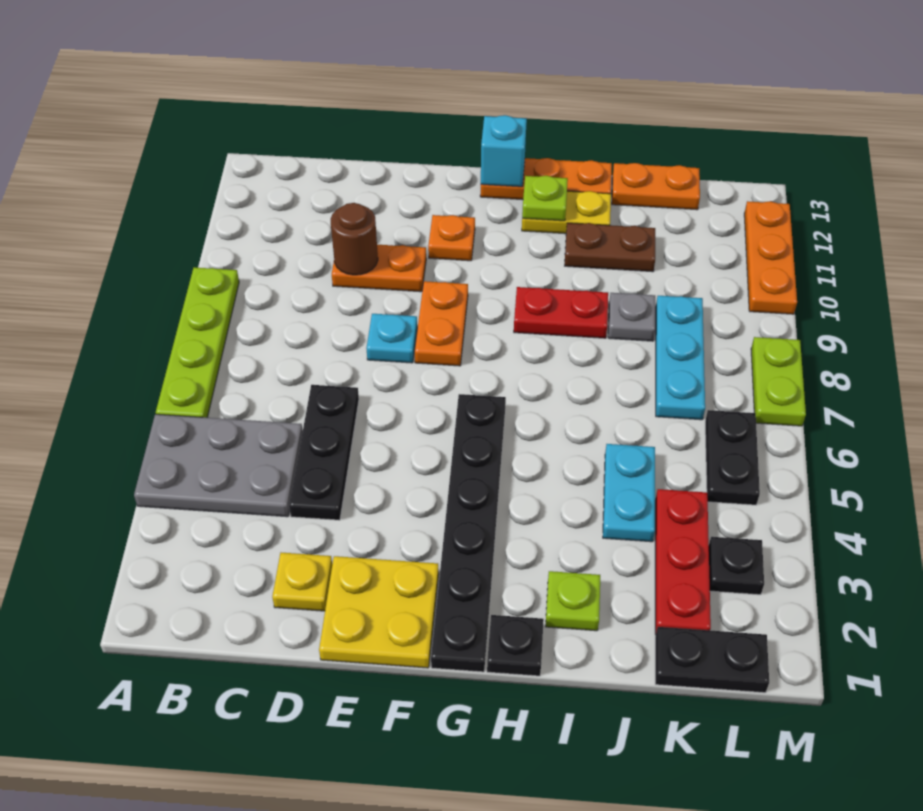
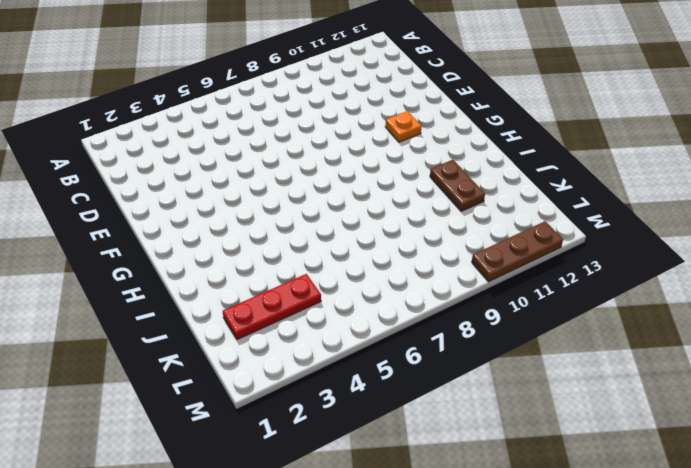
brown 1x3 plate [472,221,563,282] -> orange 1x3 plate [744,201,797,314]
none -> grey 2x3 plate [134,414,303,517]
none -> lime 1x4 plate [156,267,239,418]
none -> yellow 1x1 plate [272,553,332,611]

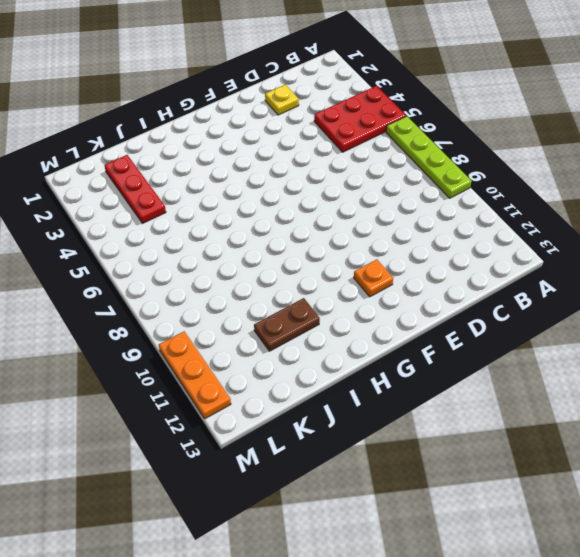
red 2x3 plate [314,86,406,152] -> grey 2x3 plate [134,414,303,517]
none -> black 1x3 plate [289,385,359,520]
none -> orange 1x2 plate [332,245,426,292]
none -> yellow 2x2 plate [319,556,439,668]

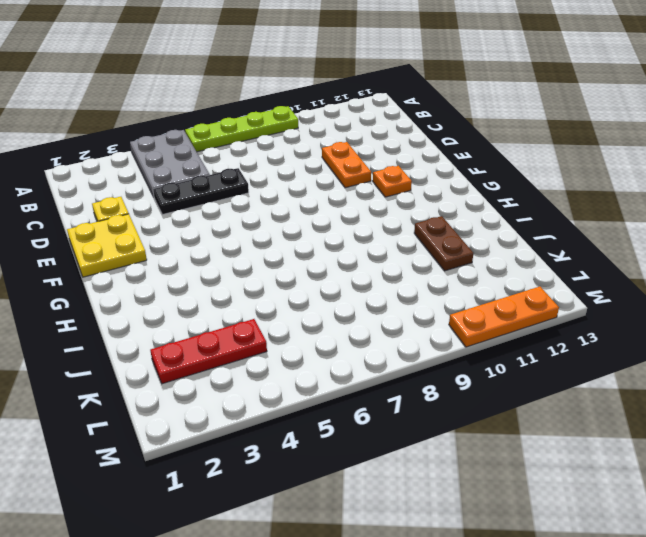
none -> cyan 1x1 plate [366,314,417,363]
none -> orange 1x2 plate [415,281,468,366]
none -> black 1x6 plate [431,394,506,672]

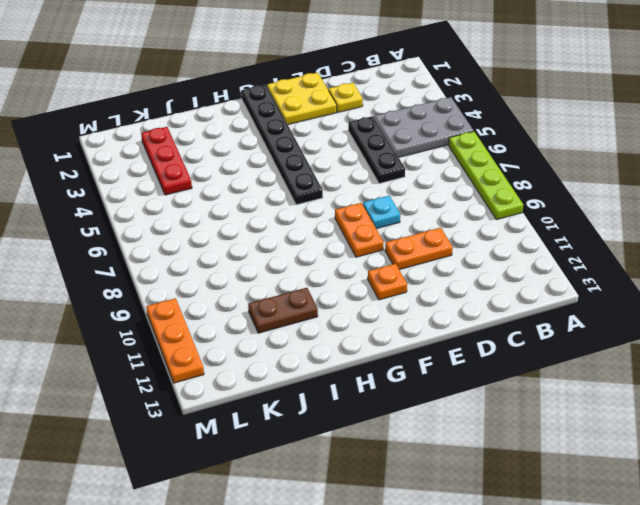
none -> orange 1x3 plate [480,158,612,200]
none -> black 1x1 plate [487,615,544,676]
none -> red 1x2 plate [514,287,608,338]

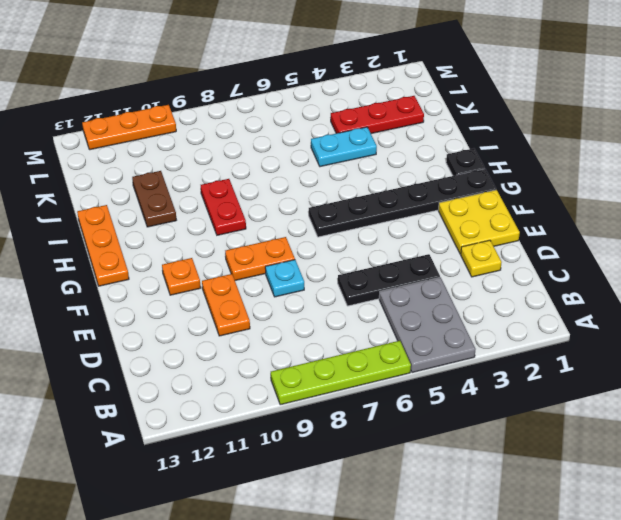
none -> yellow 1x2 plate [522,191,611,234]
none -> lime 1x1 plate [546,571,600,631]
none -> grey 1x1 plate [608,293,655,341]

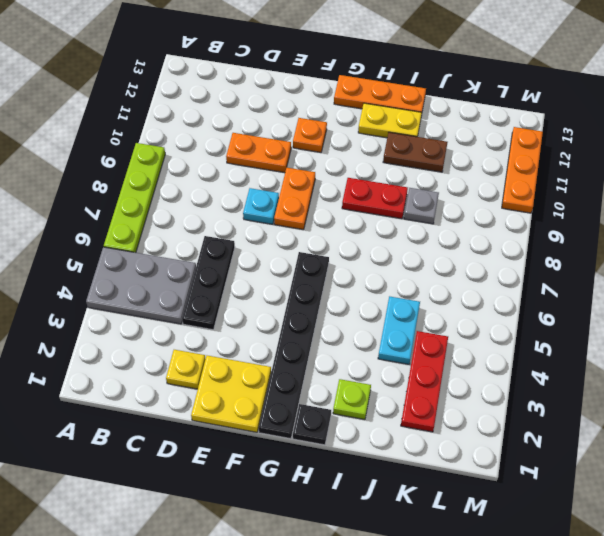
none -> orange 1x2 plate [612,163,700,210]
none -> black 1x2 plate [655,627,769,693]
none -> cyan 1x3 plate [656,296,705,420]

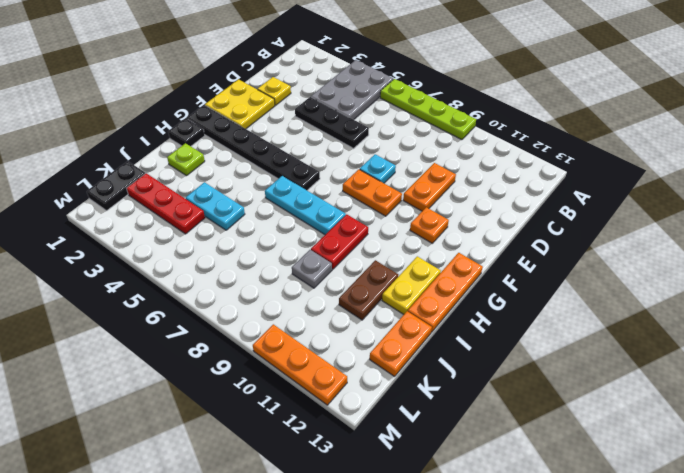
cyan 1x3 plate [265,176,346,235] -> cyan 1x3 plate moved to [656,296,705,420]
none -> black 1x1 plate [709,537,764,595]
none -> black 1x2 plate [705,410,760,505]
none -> lime 1x2 plate [751,337,806,426]

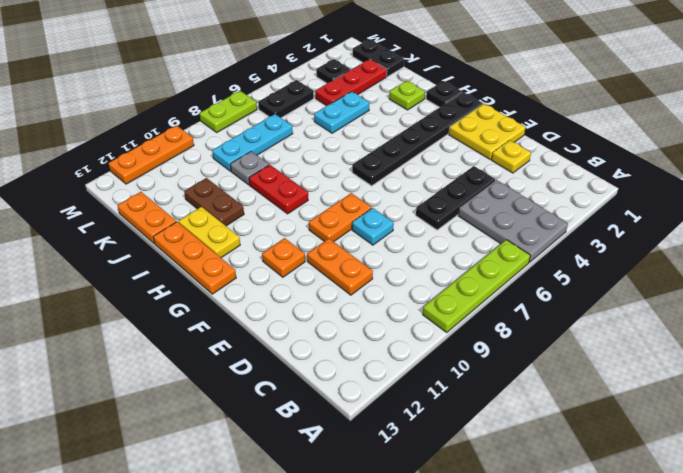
none -> brown 1x1 round brick [331,203,378,275]
none -> cyan 1x1 brick [481,115,527,187]
none -> lime 1x1 plate [522,176,568,221]

